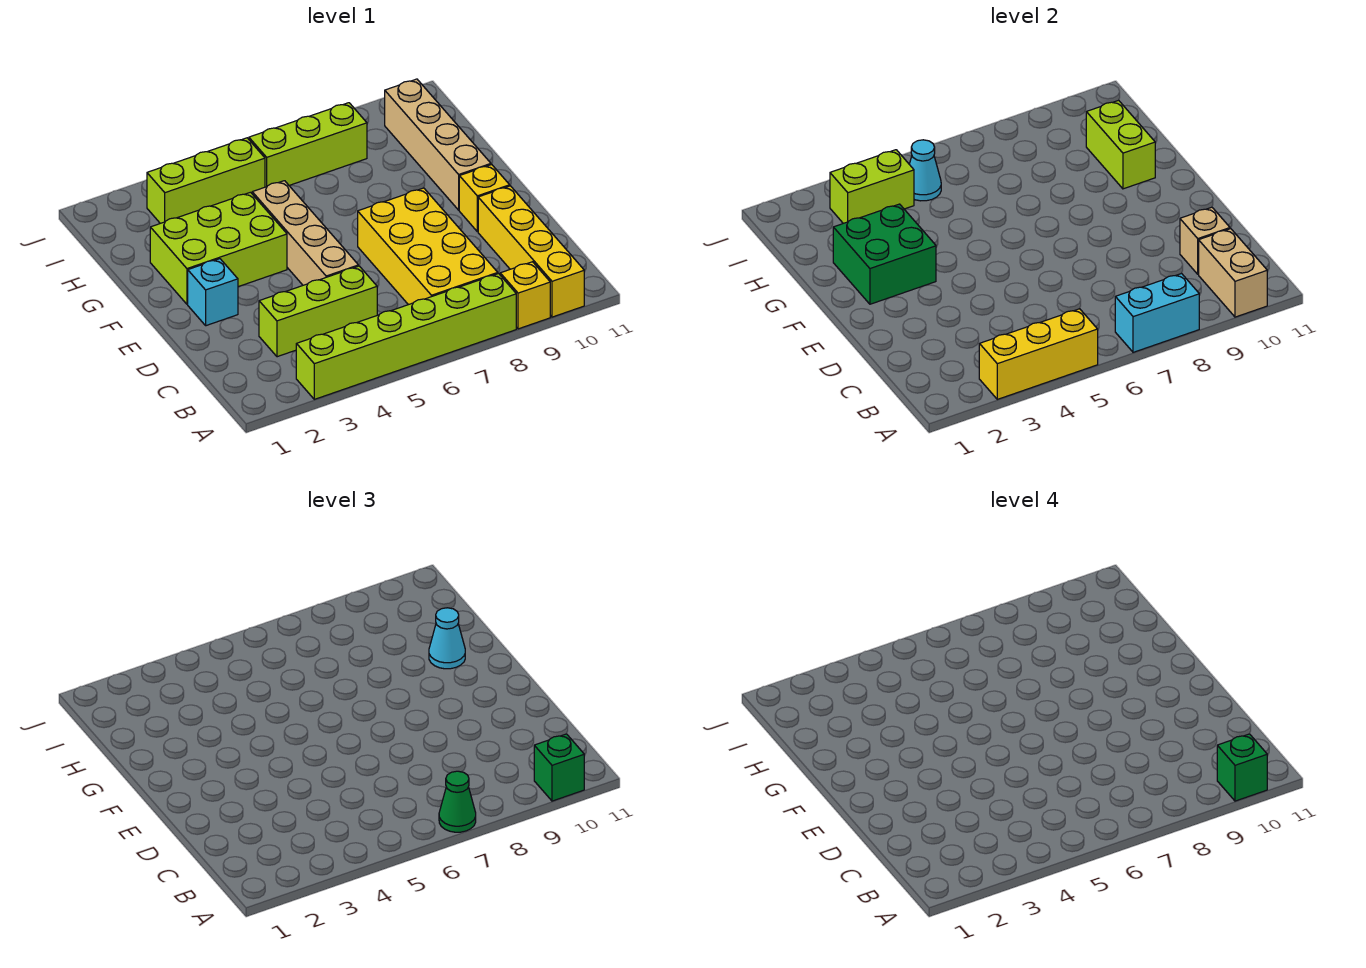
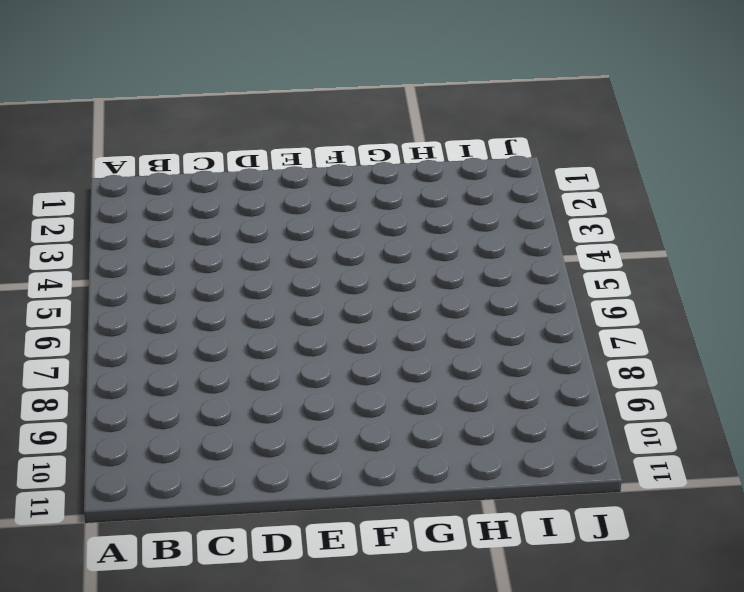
none -> lime 1x6 brick [296,273,516,399]
none -> yellow 1x1 brick [500,262,550,329]
none -> yellow 1x4 brick [478,186,584,317]

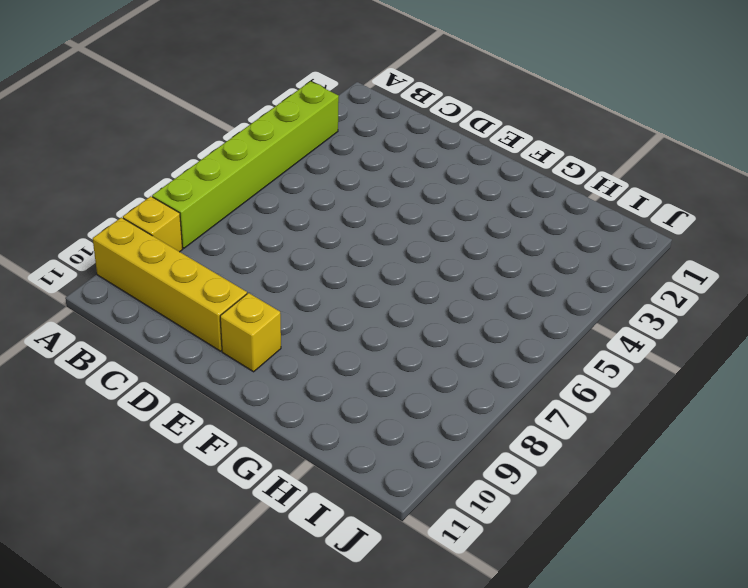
none -> yellow 2x4 brick [358,188,498,305]
none -> lime 1x3 brick [259,266,377,357]
none -> tan 1x4 brick [252,181,358,285]

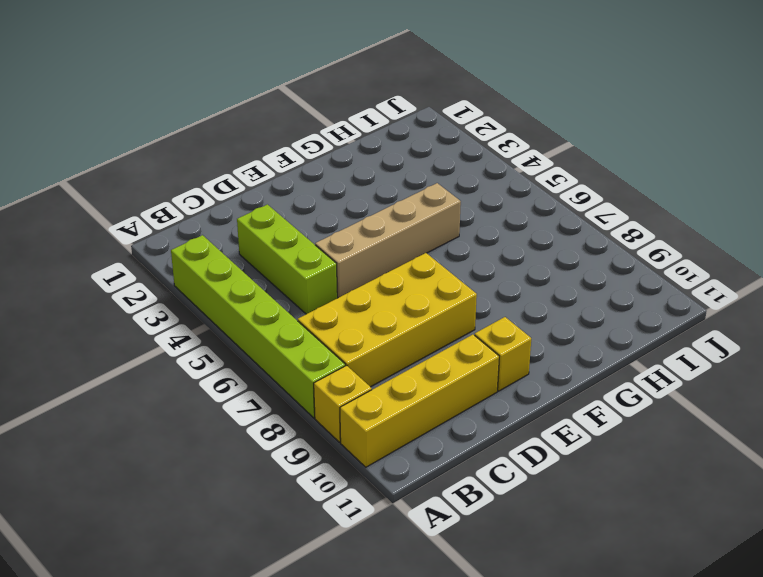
none -> cyan 1x1 brick [188,259,238,326]
none -> lime 2x3 brick [150,192,287,304]
none -> tan 1x4 brick [385,79,491,210]

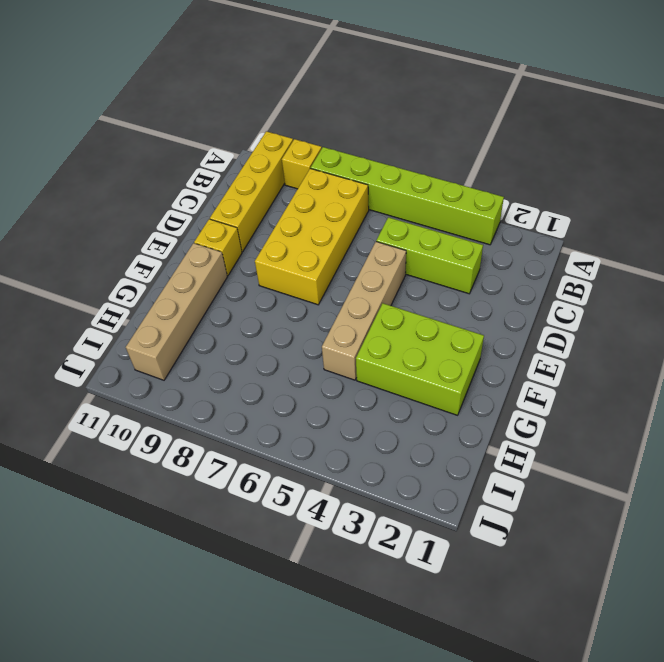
none -> cyan 1x1 brick [188,259,238,326]
none -> lime 1x3 brick [147,138,265,223]
none -> lime 1x3 brick [249,103,367,187]

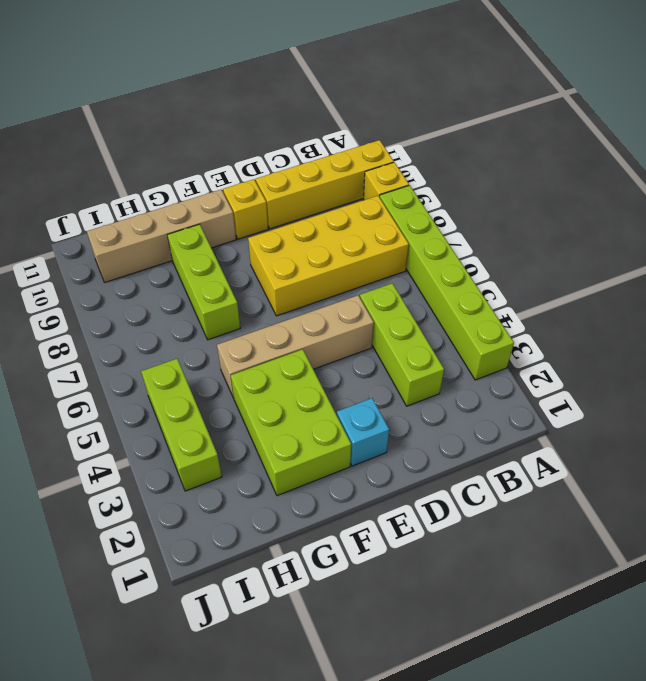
lime 1x3 brick [167,224,240,340] -> lime 1x3 brick moved to [249,103,367,187]
none -> yellow 1x3 brick [979,309,1098,399]
none -> cyan 1x2 brick [1115,273,1199,352]
none -> tan 1x2 brick [1199,229,1267,317]

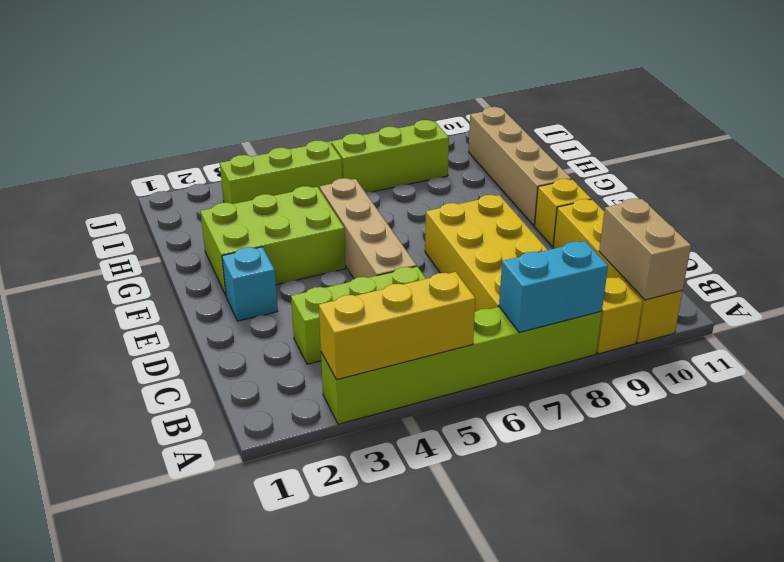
none -> tan 1x1 brick [1180,207,1230,274]
none -> green 2x2 brick [833,204,936,304]
none -> lime 1x2 brick [1086,100,1155,189]

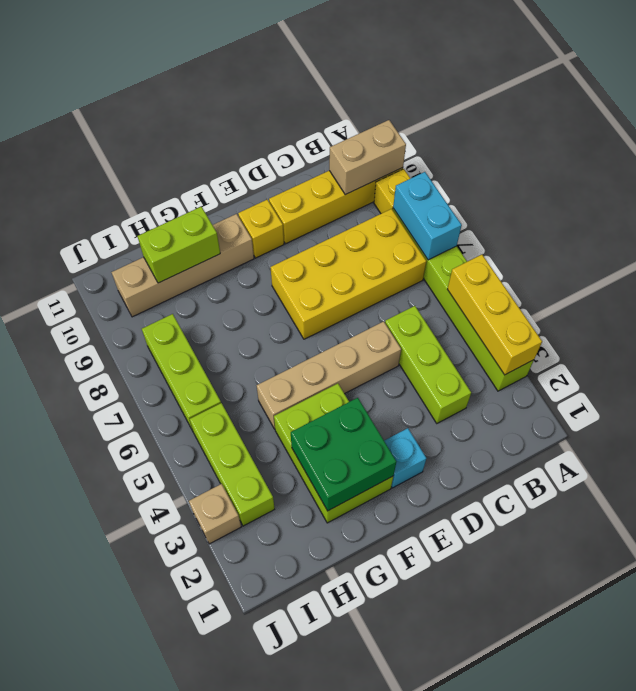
tan 1x1 brick [189,484,241,544] -> tan 1x1 brick moved to [1180,207,1230,274]
none -> lime 1x2 brick [830,150,914,223]
none -> cyan 1x1 cone [909,140,941,201]
none -> green 1x1 cone [439,771,476,832]

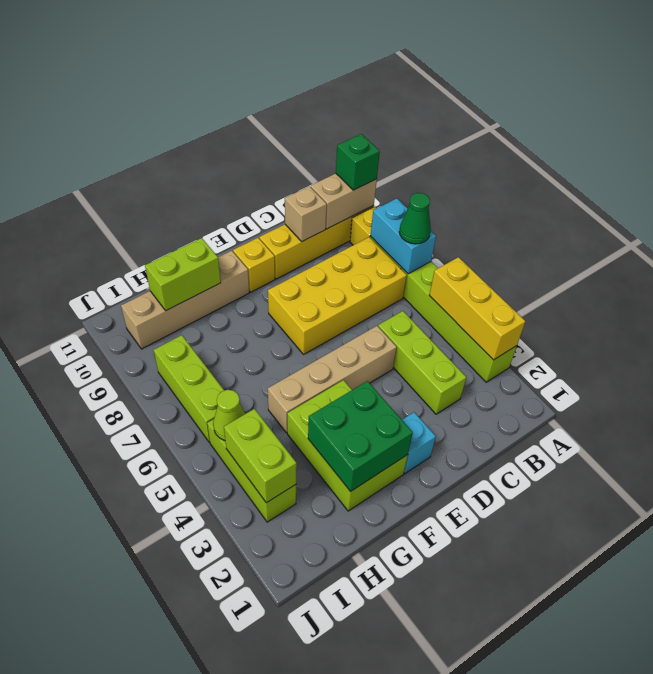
lime 1x1 cone [213,390,245,441] -> cyan 1x1 cone [909,140,941,201]
none -> cyan 1x1 cone [429,608,465,669]
none -> green 1x1 brick [1217,734,1267,801]

